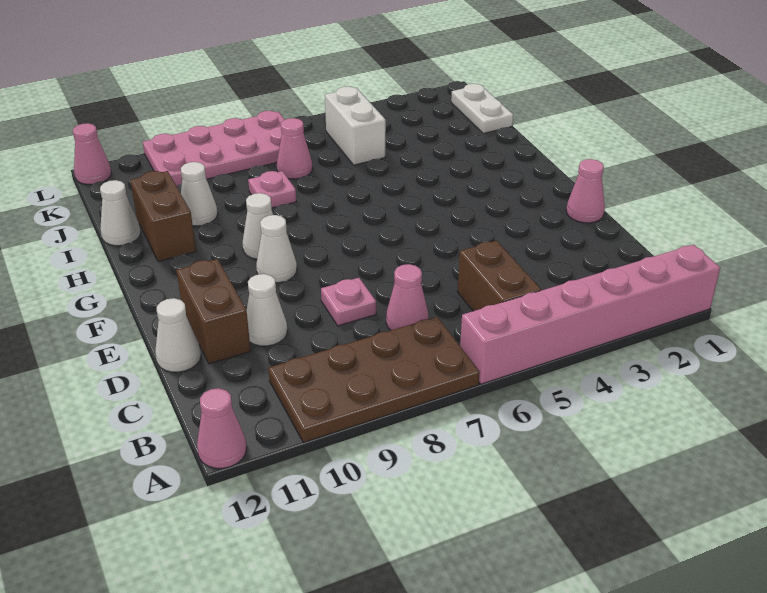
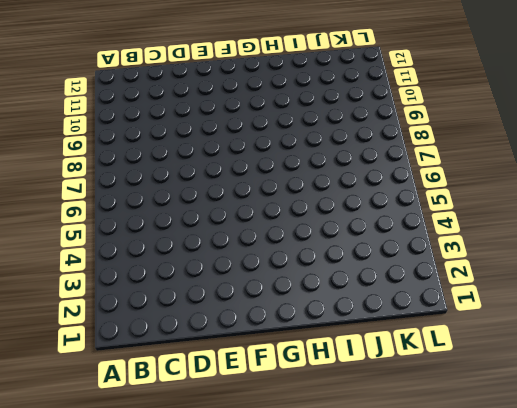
none -> pink 1x6 brick [460,244,720,384]
none -> brown 2x4 plate [268,317,480,443]
none -> pink 1x1 cone [197,388,247,468]

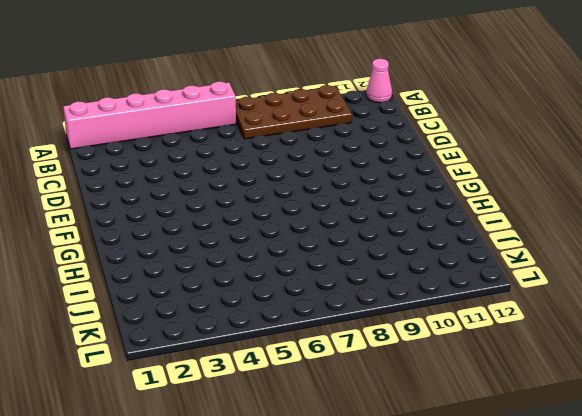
none -> brown 1x2 brick [457,241,541,311]
none -> pink 1x1 cone [386,264,428,330]
none -> pink 1x1 plate [321,278,376,326]

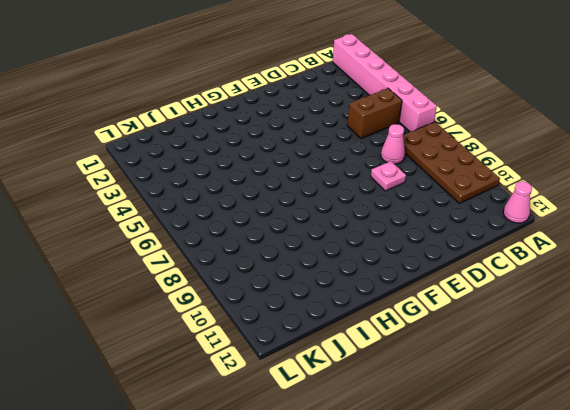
none -> white 1x1 cone [247,274,287,346]
none -> brown 1x2 brick [176,259,251,364]
none -> white 1x1 cone [155,298,201,372]

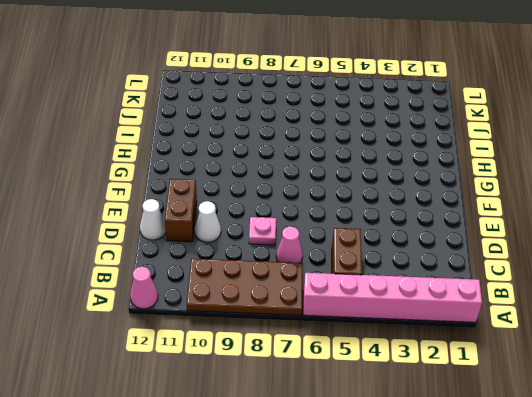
none -> pink 1x1 cone [566,159,605,223]
none -> white 1x1 cone [256,215,297,283]
none -> white 1x1 cone [242,193,273,259]

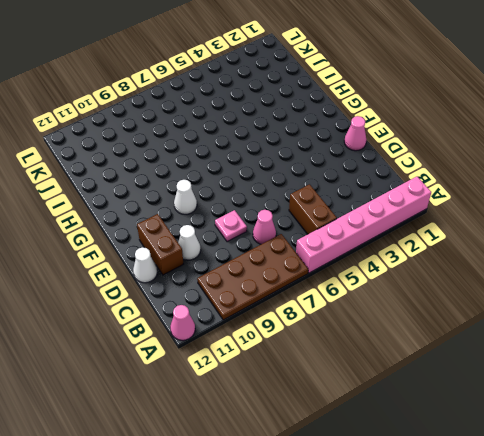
none -> white 1x1 cone [242,193,273,259]
none -> brown 1x2 brick [130,171,196,262]
none -> pink 1x1 plate [248,171,296,208]

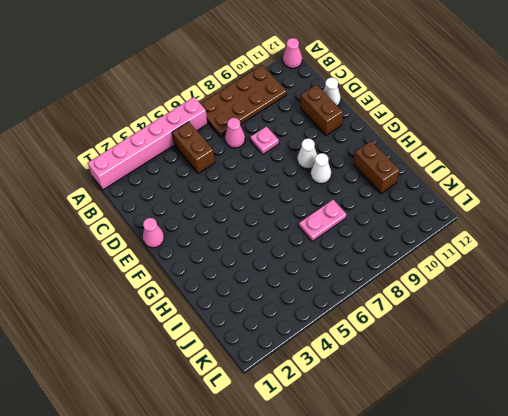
pink 1x2 plate [299,200,347,241] -> pink 1x1 plate [248,171,296,208]
none -> white 1x1 cone [247,274,287,346]
none -> white 1x1 cone [181,162,218,226]
none -> white 1x1 cone [100,180,141,246]

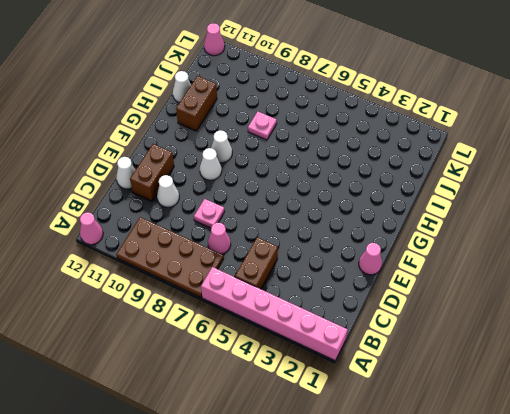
none -> white 1x1 cone [181,162,218,226]
none -> white 1x2 plate [451,84,513,134]
none -> white 1x2 brick [325,86,386,165]

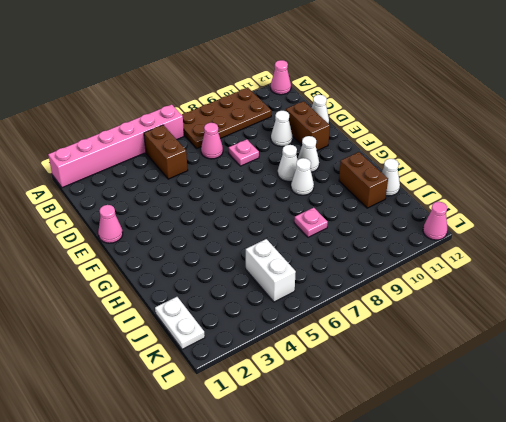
white 1x1 cone [298,136,319,172] -> white 1x1 cone moved to [181,162,218,226]
none -> pink 1x1 cone [277,118,312,179]
none -> pink 2x4 plate [143,111,285,186]

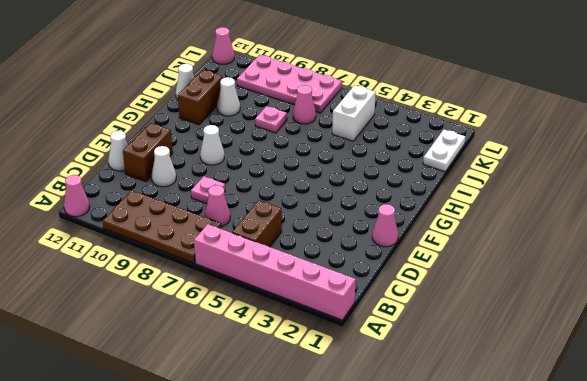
none -> white 1x1 cone [242,193,273,259]

